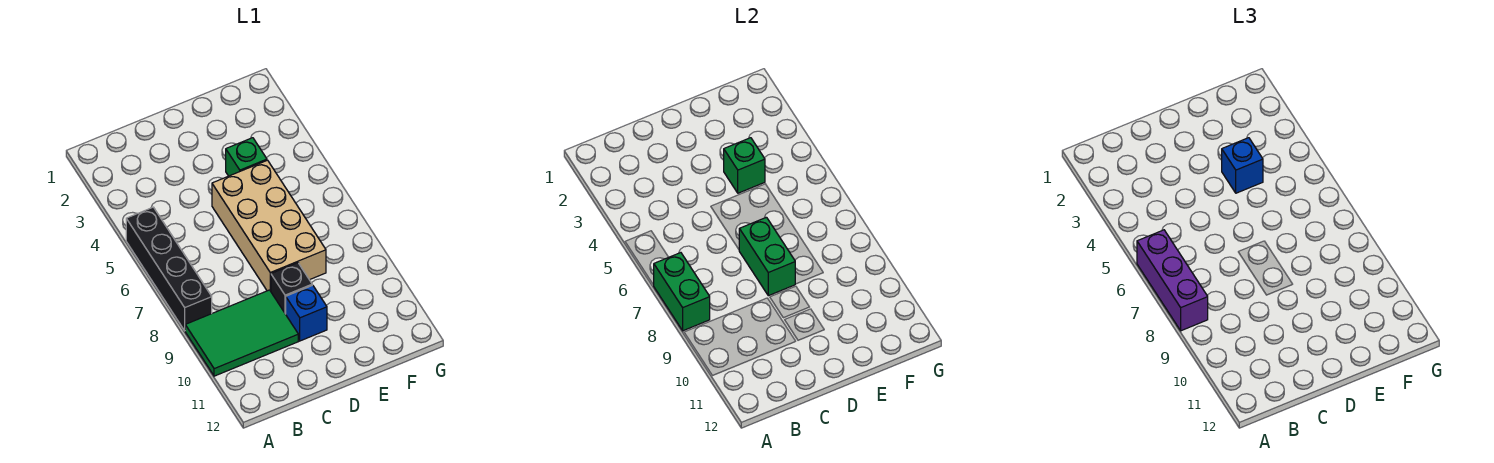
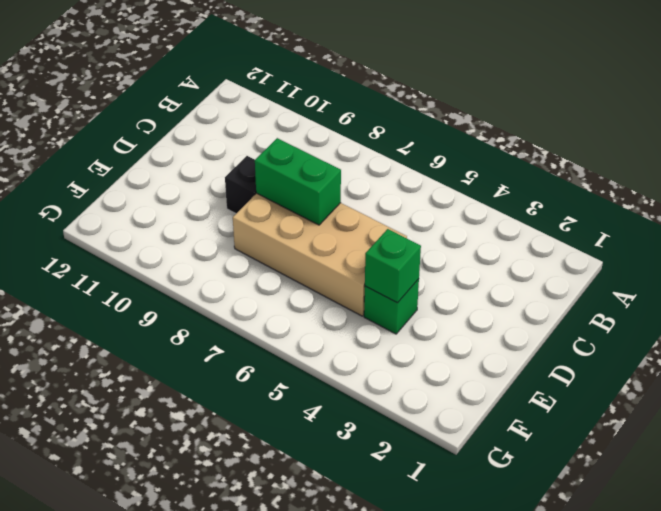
none -> black 1x4 brick [126,207,212,331]
none -> green 2x3 tile [185,290,298,376]

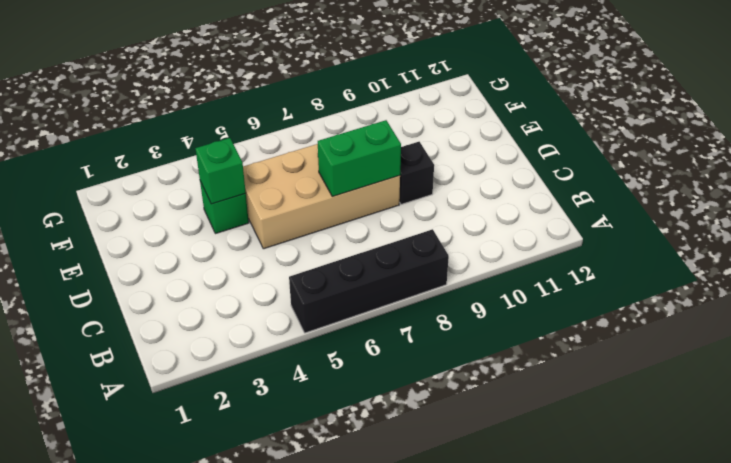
none -> green 2x3 tile [185,290,298,376]
none -> blue 1x1 brick [286,285,327,341]

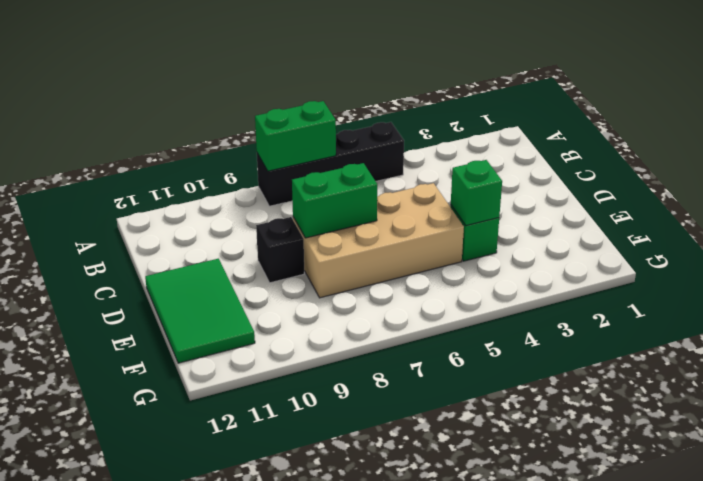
green 2x3 tile [145,259,255,363] -> green 2x3 tile moved to [185,290,298,376]
none -> blue 1x1 brick [286,285,327,341]
none -> purple 1x3 brick [1137,230,1208,331]

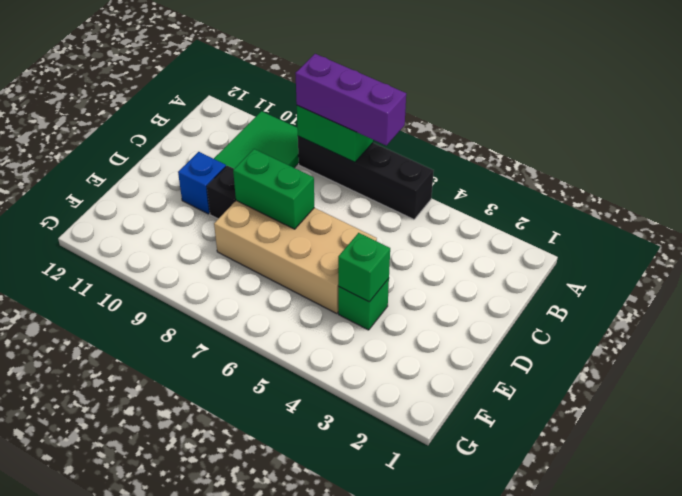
none -> blue 1x1 brick [1222,138,1263,193]

